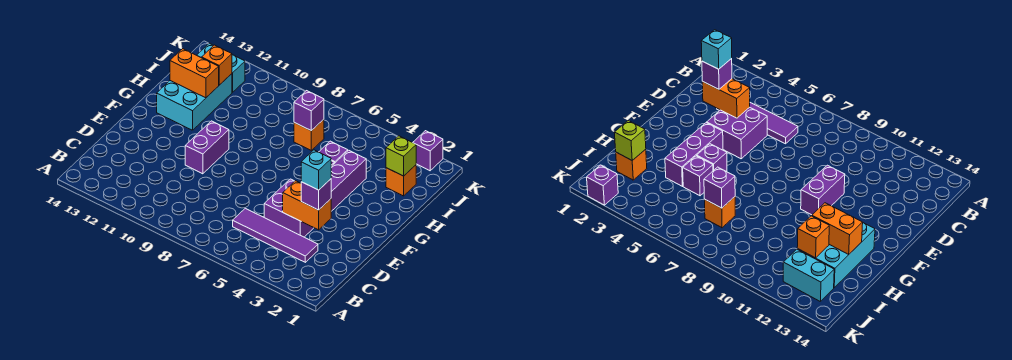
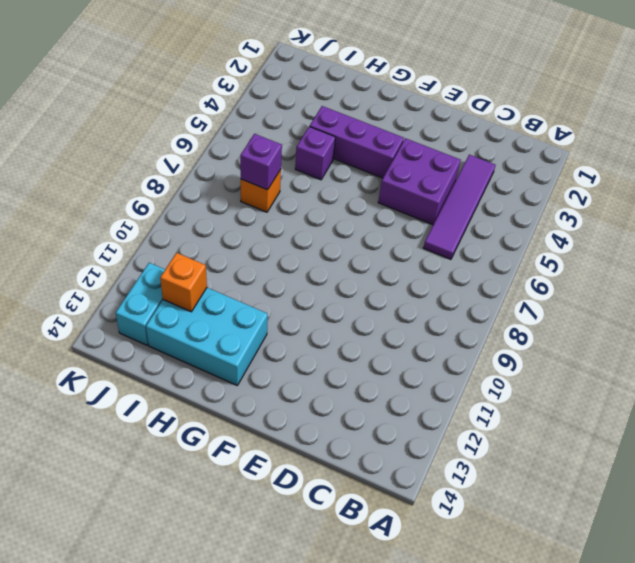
none -> purple 1x2 brick [185,121,229,174]
none -> purple 1x1 brick [697,144,727,172]
none -> orange 1x1 brick [386,165,416,196]

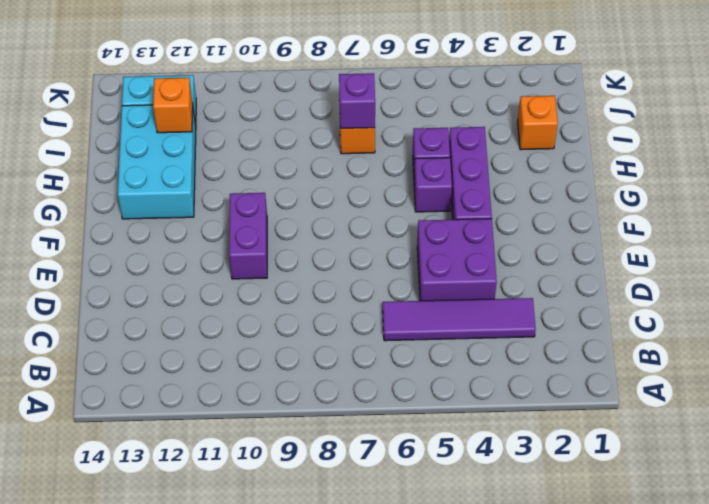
none -> purple 1x1 brick [413,131,443,171]
none -> orange 1x2 brick [283,181,331,230]
none -> orange 1x2 brick [170,49,219,98]

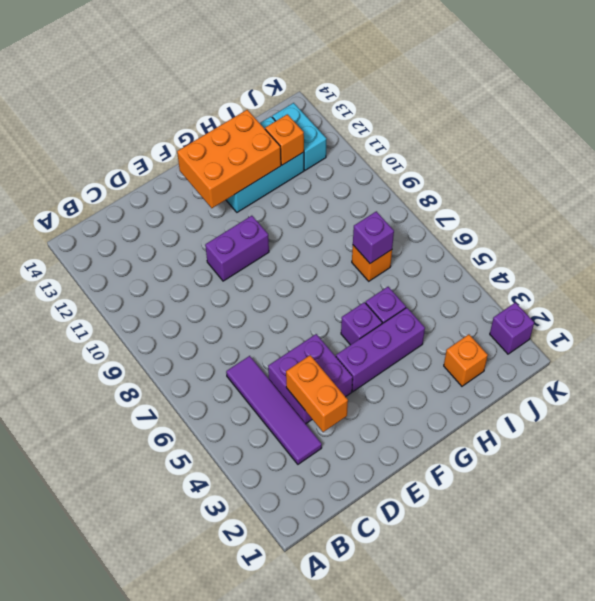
orange 2x3 brick [177,110,281,208] -> orange 1x2 brick [170,49,219,98]
none -> lime 1x1 brick [386,136,416,176]
none -> purple 1x1 brick [301,179,331,210]
none -> cyan 1x1 brick [301,150,331,190]

